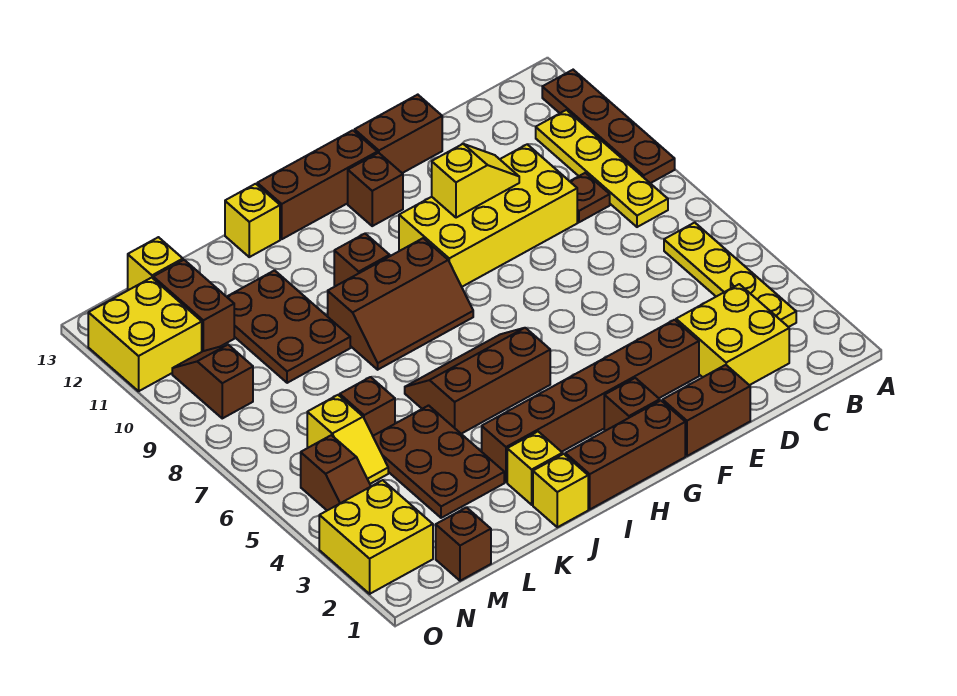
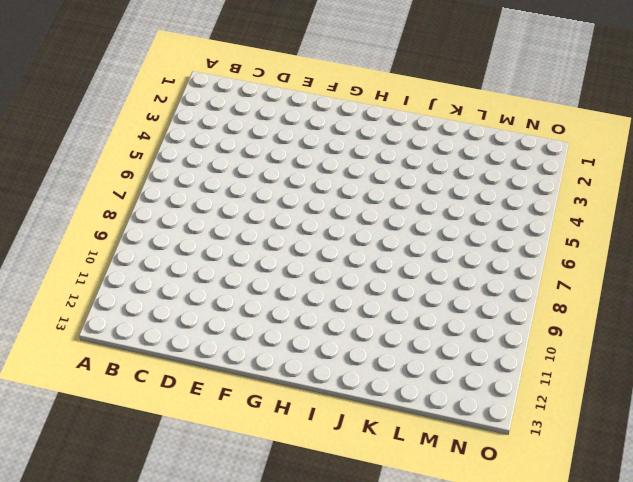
none -> brown 1x4 plate [542,70,675,183]
none -> yellow 1x4 plate [664,223,796,327]
none -> yellow 1x4 plate [536,110,668,227]
none -> yellow 2x2 brick [676,284,789,385]

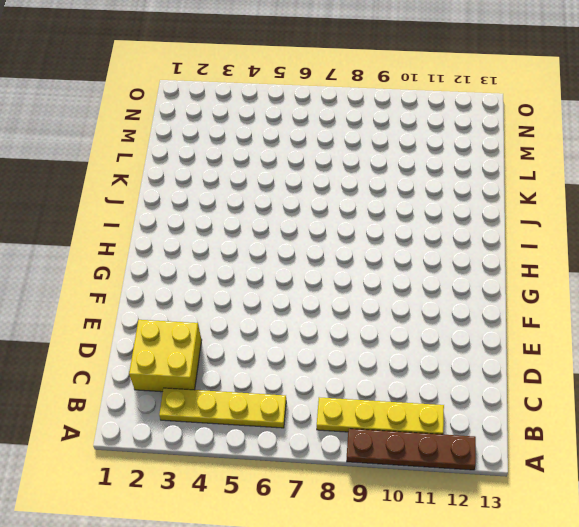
none -> brown 1x1 plate [570,173,610,222]
none -> yellow 2x4 brick [399,144,577,287]
none -> brown 1x2 brick [663,365,750,456]
none -> brown 1x6 brick [482,320,699,482]

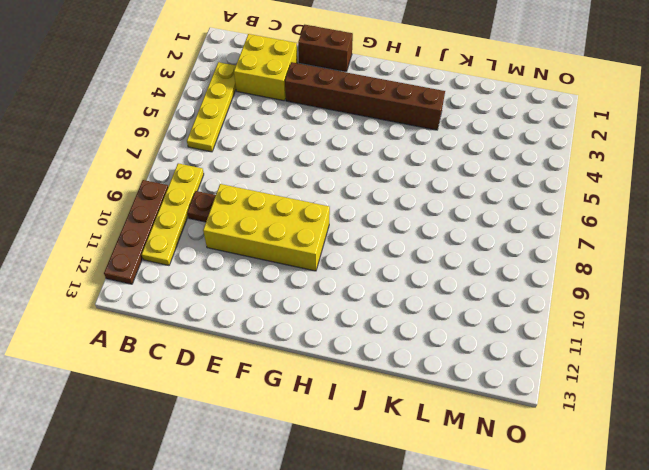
none -> brown 1x2 brick [355,95,442,173]
none -> brown 1x3 brick [565,401,685,509]
none -> brown 1x1 brick [604,378,660,431]
none -> brown 1x1 brick [348,153,403,226]

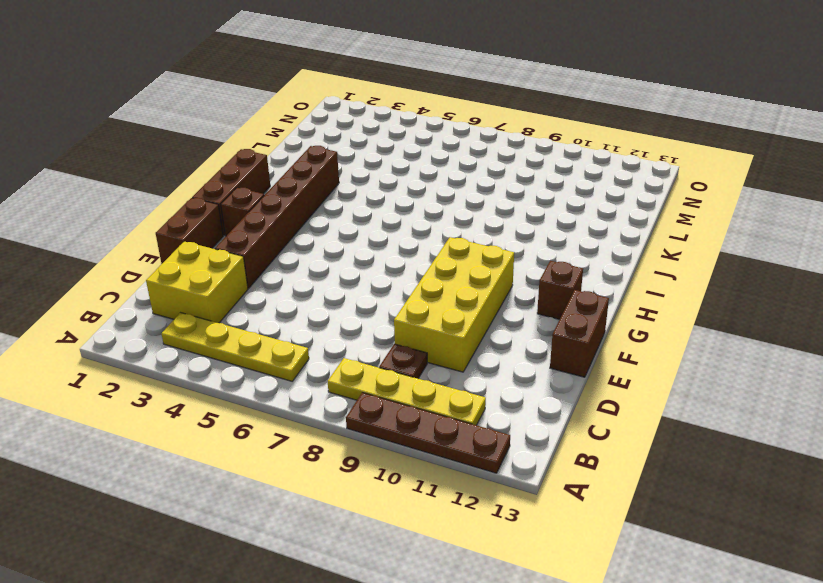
none -> brown 1x3 brick [257,130,377,239]
none -> brown 2x3 slope [405,328,550,434]
none -> brown 2x3 slope [328,238,473,370]
none -> brown 1x1 brick [334,234,390,286]

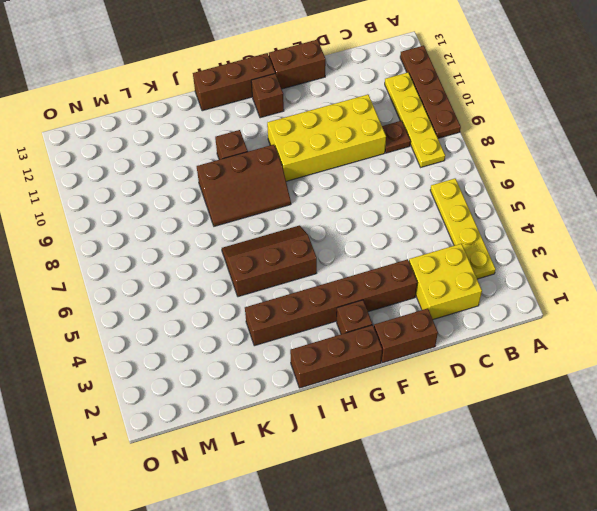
none -> yellow 1x1 brick [533,454,588,527]
none -> yellow 1x1 brick [507,432,563,505]
none -> yellow 1x1 brick [225,184,280,257]
none -> brown 2x3 plate [373,406,504,518]

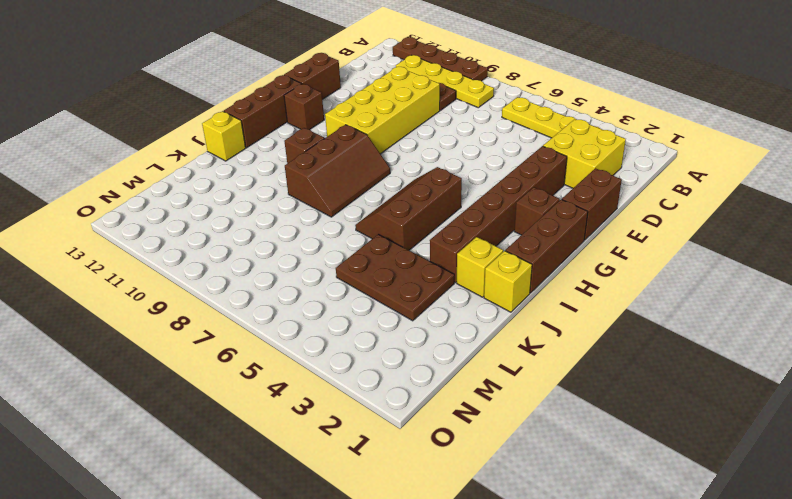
none -> brown 2x3 plate [227,270,350,383]
none -> brown 1x1 brick [340,377,395,436]
none -> brown 1x1 brick [436,507,491,581]
none -> yellow 1x2 slope [307,395,388,484]

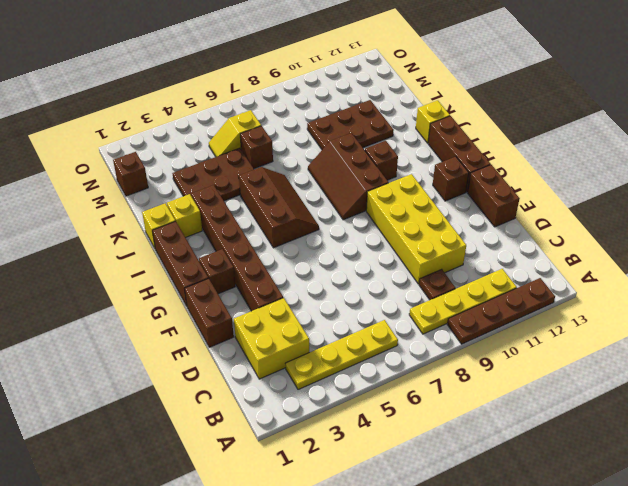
none -> brown 1x2 brick [153,260,234,352]
none -> yellow 1x1 brick [128,237,183,290]
none -> yellow 2x2 brick [319,480,433,594]
none -> brown 1x2 slope [301,435,371,510]

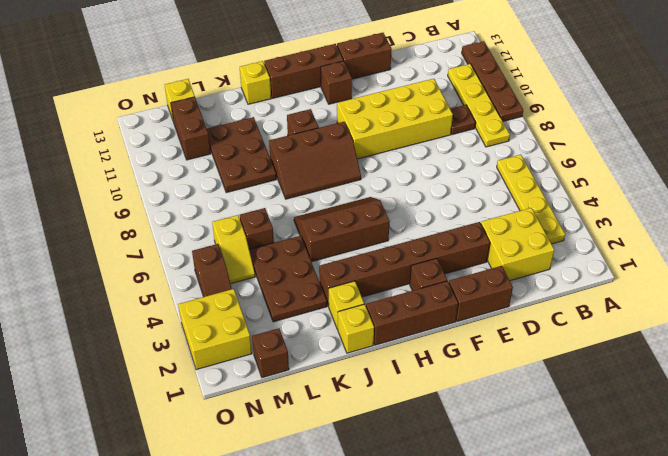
none -> brown 1x2 slope [172,345,253,418]
none -> yellow 2x2 brick [88,278,202,391]
none -> yellow 1x2 slope [432,144,519,218]

